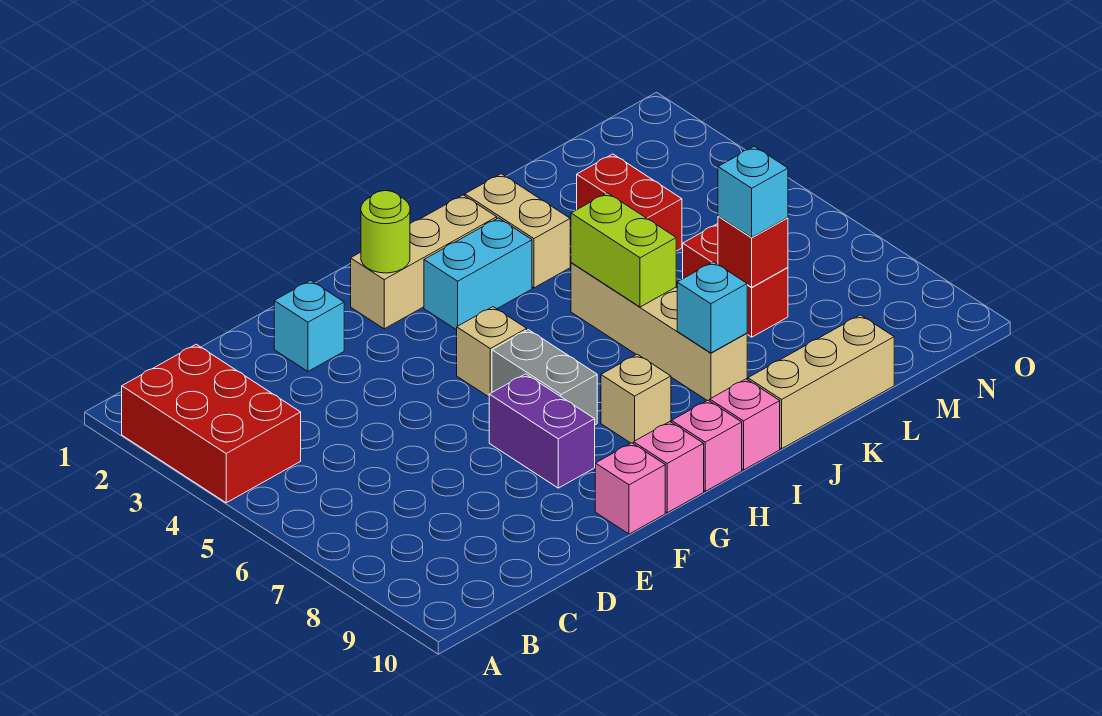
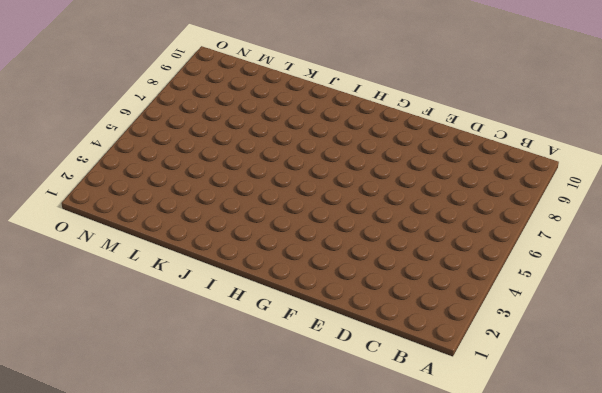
none -> red 2x3 brick [122,344,301,503]
none -> cyan 1x1 brick [274,280,344,371]
none -> purple 1x2 brick [489,374,595,488]

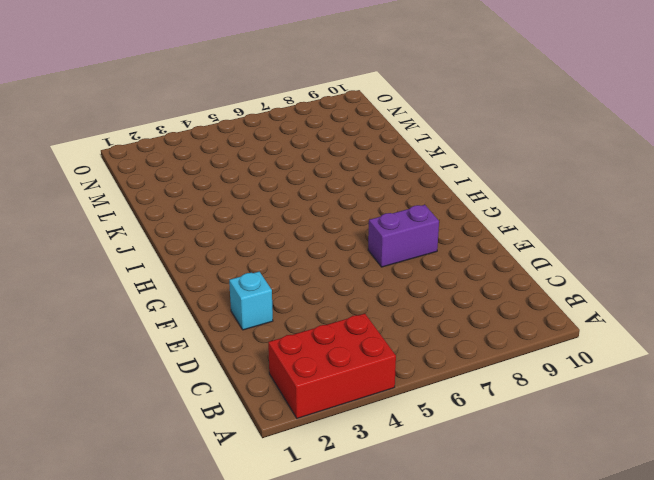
none -> pink 1x1 brick [595,443,665,534]
none -> tan 1x3 brick [351,195,497,329]
none -> tan 1x1 brick [457,307,527,397]

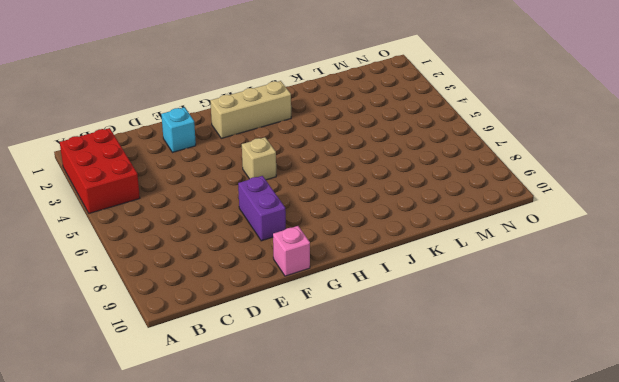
none -> grey 1x2 brick [492,330,597,425]
none -> pink 1x1 brick [634,422,704,513]
none -> cyan 1x2 brick [424,218,532,330]

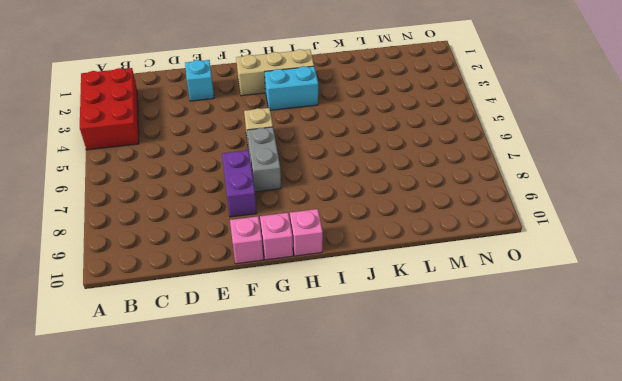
none -> tan 1x1 brick [601,354,671,444]
none -> pink 1x1 brick [710,379,780,470]
none -> tan 1x2 brick [465,174,570,288]

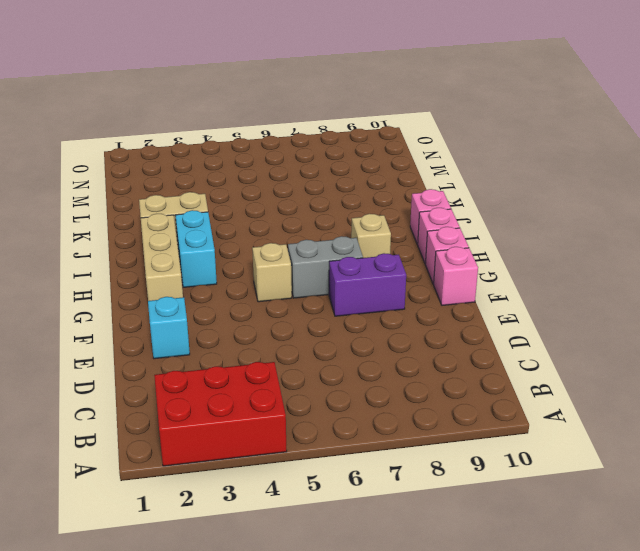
none -> tan 1x4 brick [571,263,747,401]
none -> tan 1x3 brick [748,315,894,449]
none -> red 1x2 brick [577,154,682,251]

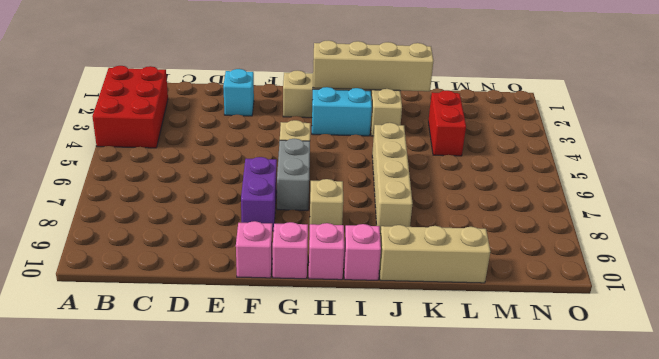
tan 1x4 brick [313,40,433,91] -> none
none -> red 1x2 brick [683,224,788,337]
none -> lime 1x1 round brick [361,191,410,273]
none -> lime 1x2 brick [571,193,676,307]

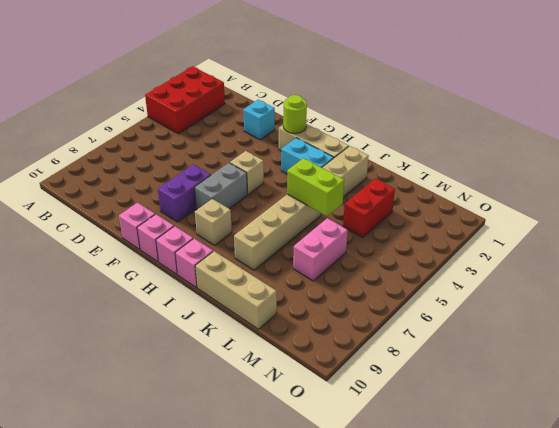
lime 1x2 brick [287,158,344,216] -> lime 1x2 brick turned to [571,193,676,307]
pink 1x2 brick [293,218,348,281] -> red 1x2 brick [683,224,788,337]
none -> cyan 1x1 brick [677,262,747,353]
none -> red 1x1 brick [718,216,788,287]
none -> cyan 1x1 brick [718,146,788,237]

